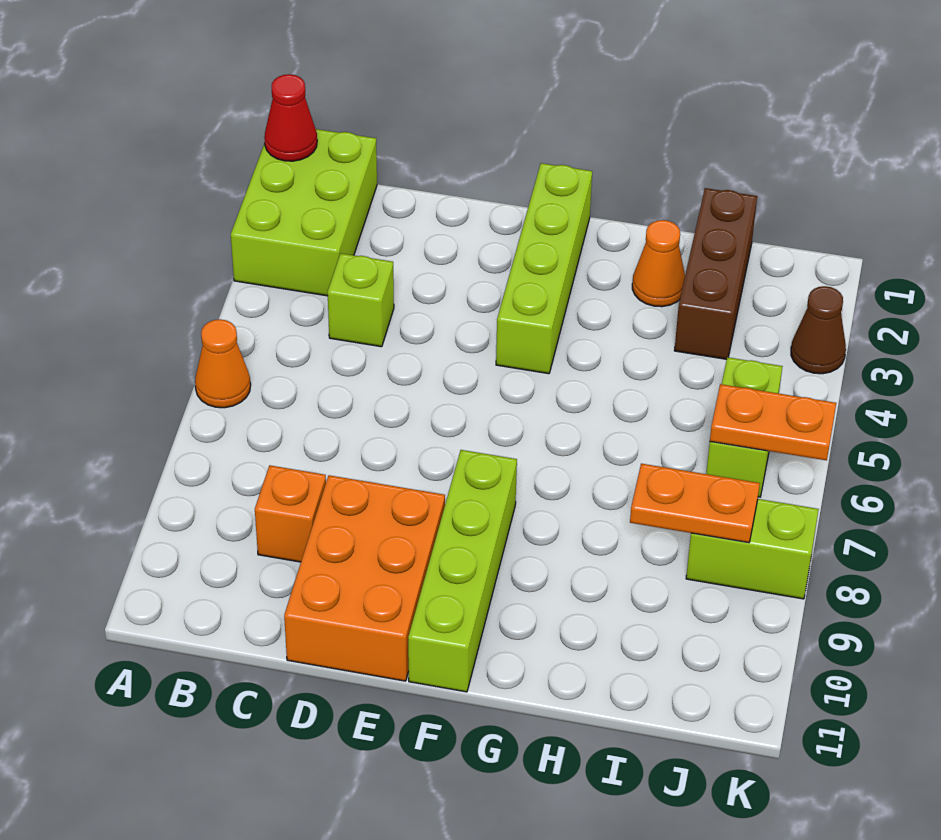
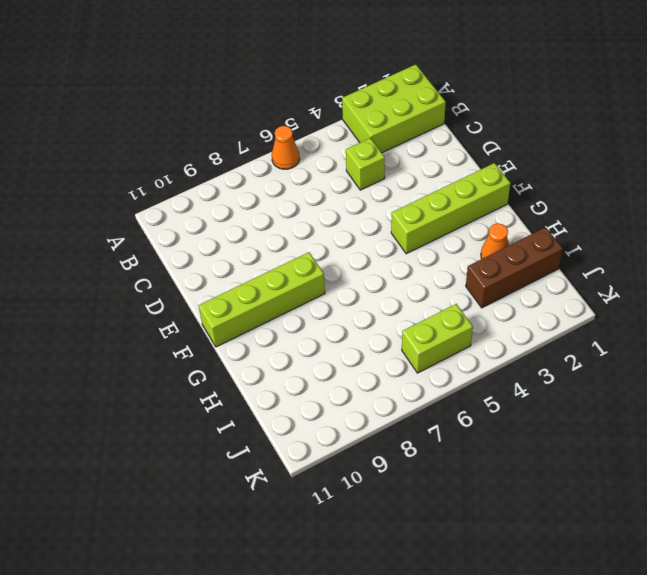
none -> orange 1x1 brick [255,465,326,562]
none -> orange 2x3 brick [284,475,445,681]
none -> lime 1x2 brick [686,499,819,599]

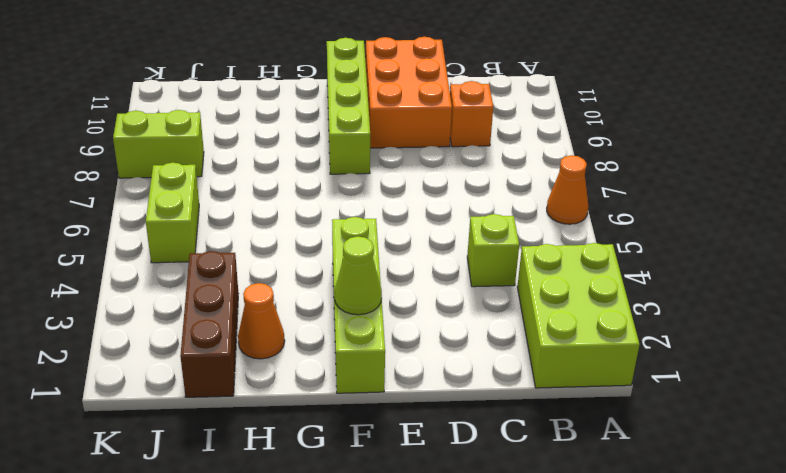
lime 1x1 cone [334,236,382,315] -> none
none -> brown 1x1 cone [791,286,846,374]
none -> red 1x1 cone [264,74,317,161]
none -> orange 1x2 plate [630,464,760,543]

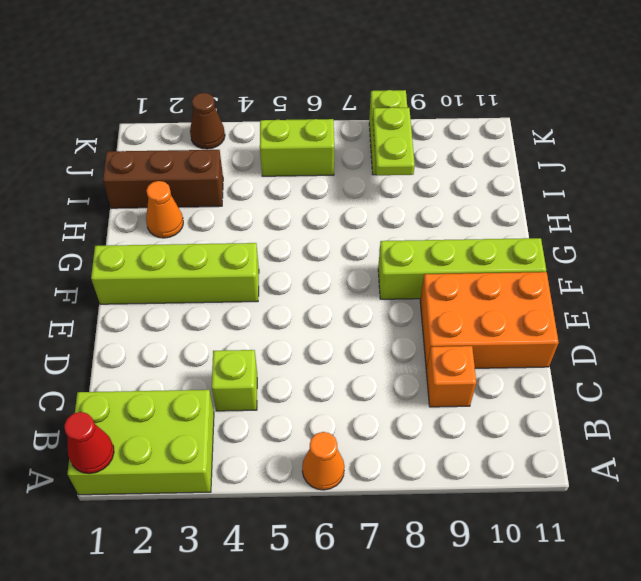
lime 1x2 plate [373,107,415,175] -> orange 1x2 plate [630,464,760,543]
none -> orange 1x2 plate [710,384,836,460]

